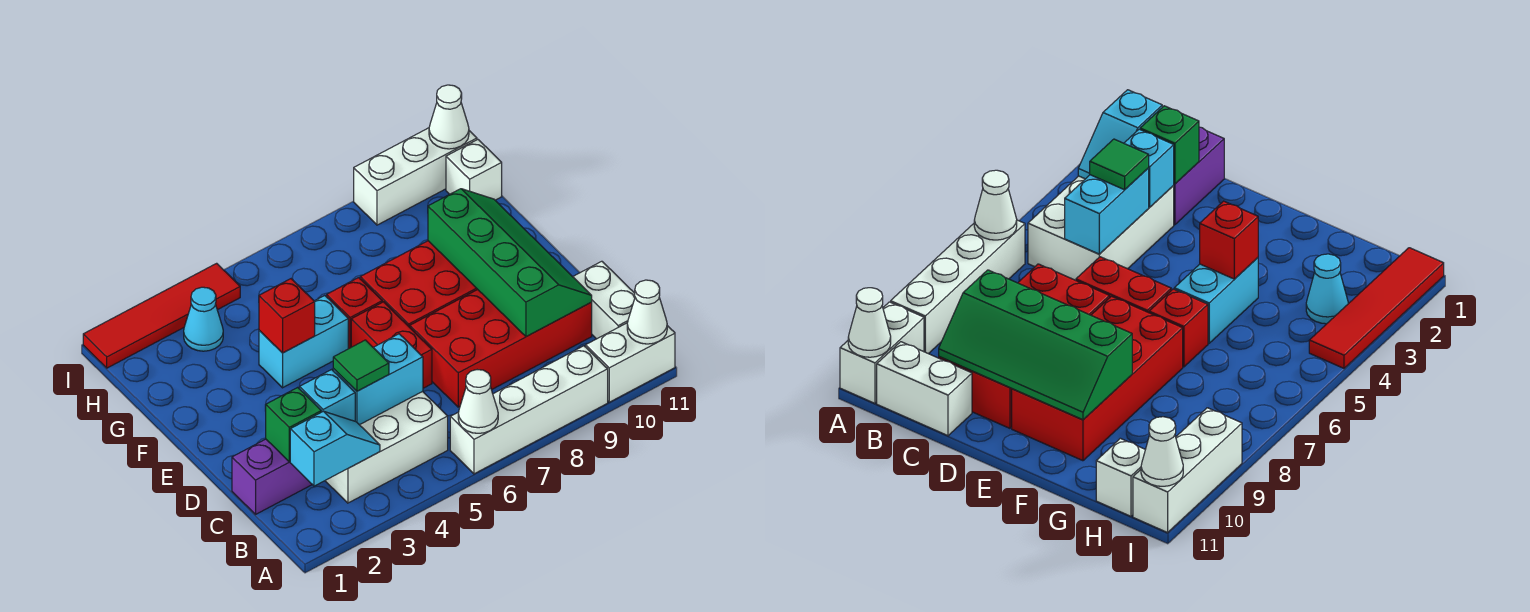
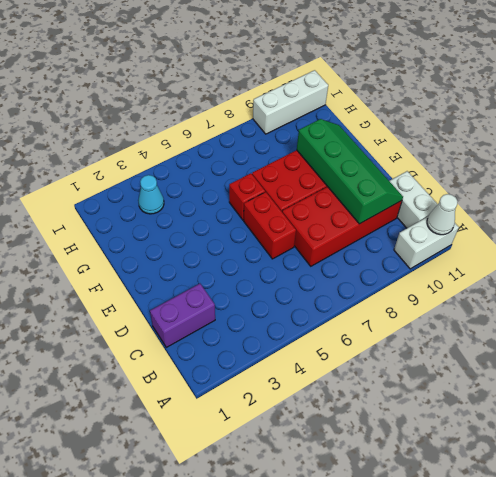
none -> white 1x4 brick [450,346,608,474]
none -> white 2x3 brick [325,391,448,503]
none -> cyan 1x2 brick [259,295,348,388]

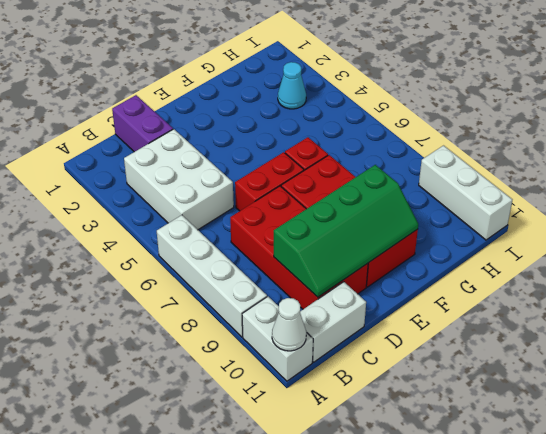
none -> cyan 1x2 brick [259,295,348,388]
none -> white 1x1 brick [446,140,502,200]
none -> red 1x4 tile [83,263,240,368]

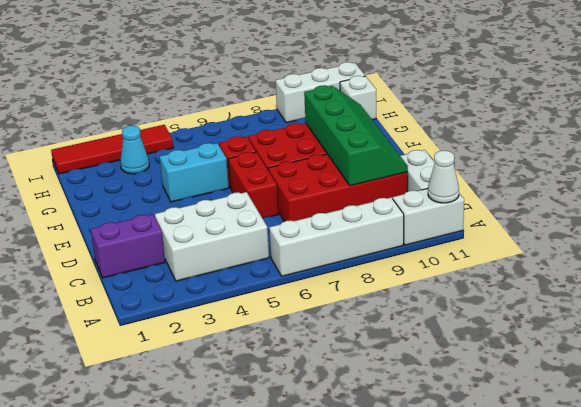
none -> white 1x1 cone [458,370,498,433]
none -> cyan 1x2 slope [290,411,380,486]
none -> green 1x1 brick [265,387,321,462]

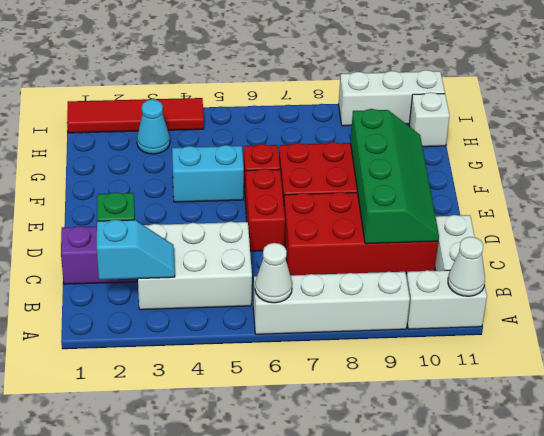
none -> cyan 1x1 brick [300,370,355,421]
none -> cyan 1x2 brick [333,334,423,425]
none -> red 1x1 brick [259,279,315,353]

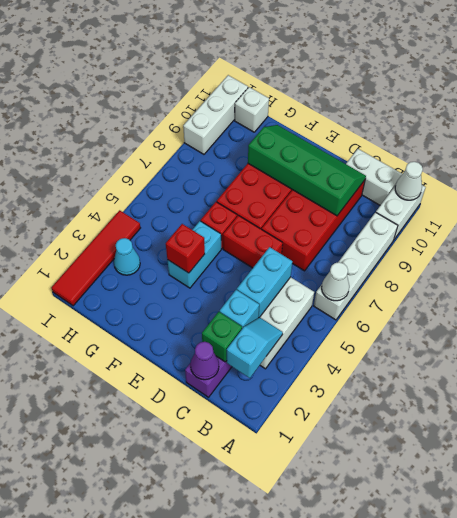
purple 1x1 cone [191,342,219,380] -> none
none -> white 1x1 cone [429,85,469,149]
none -> green 1x1 tile [333,340,389,391]

